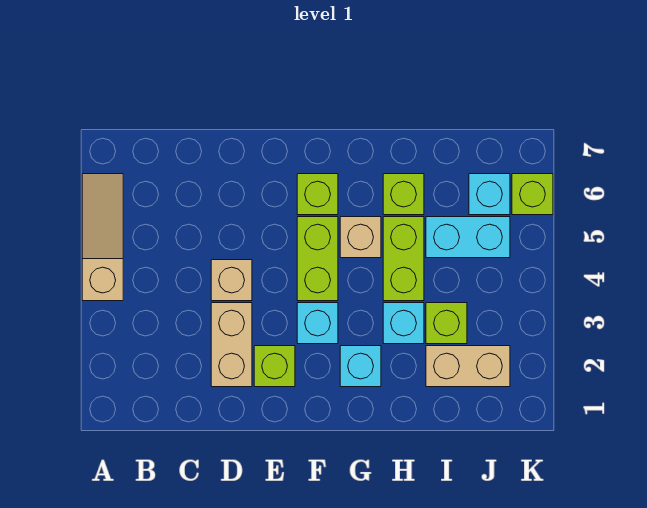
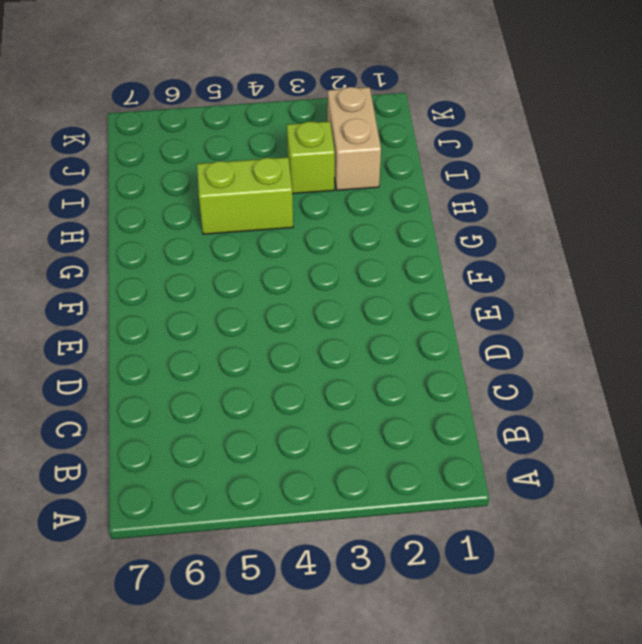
none -> tan 1x3 slope [82,174,123,301]
none -> tan 1x2 brick [211,303,252,387]
none -> tan 1x1 brick [211,260,252,301]

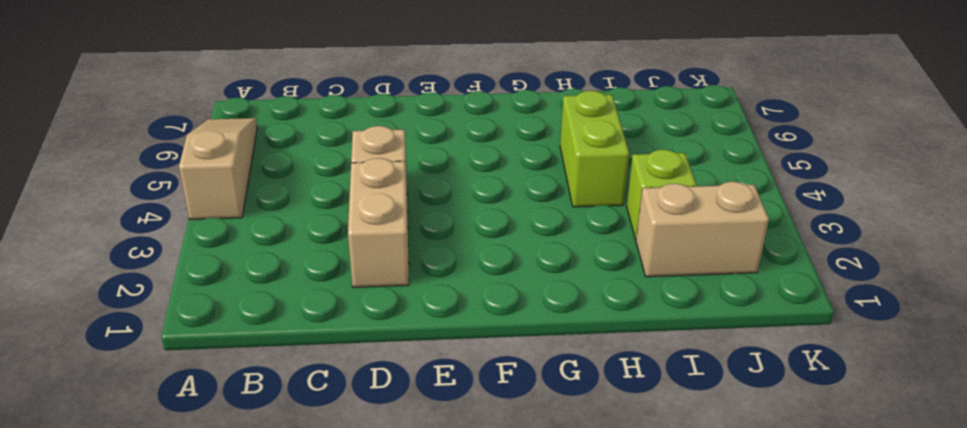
none -> lime 1x1 brick [254,346,295,387]
none -> cyan 1x1 brick [297,303,338,344]
none -> lime 1x2 brick [297,217,338,301]

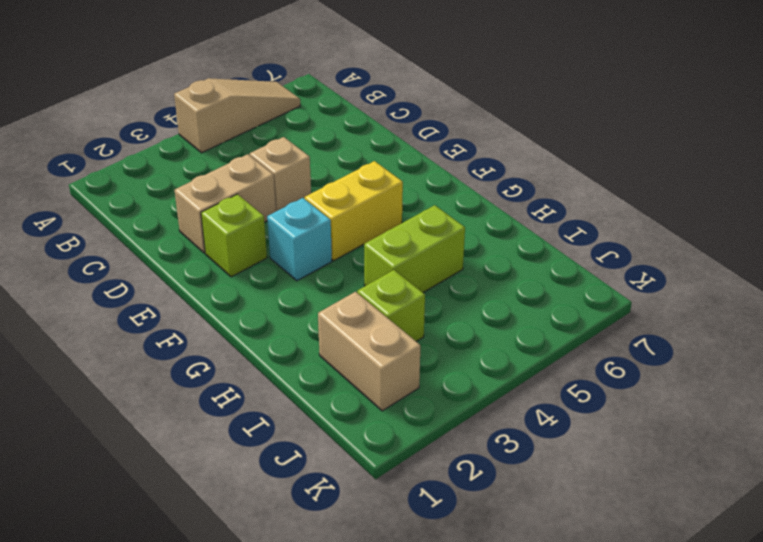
yellow 1x2 brick [305,161,403,260] -> lime 1x2 brick [297,217,338,301]
none -> lime 1x1 brick [297,174,338,215]
none -> cyan 1x1 brick [340,346,381,387]
none -> tan 1x1 brick [340,217,381,258]

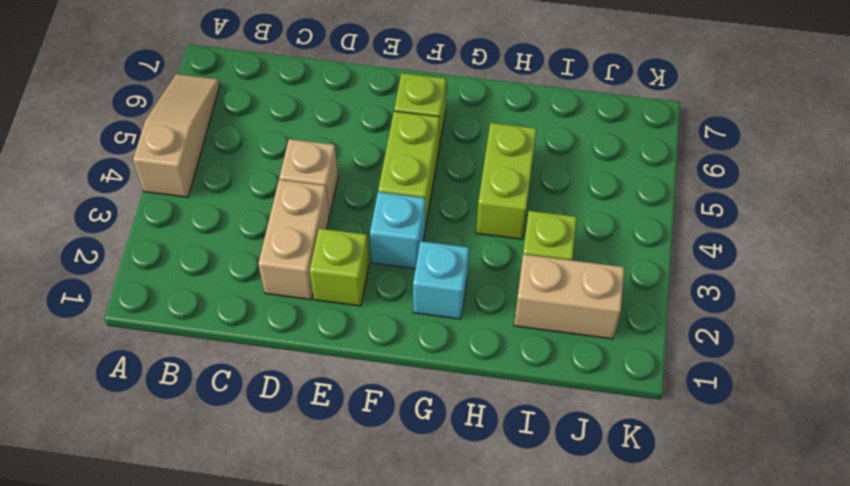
none -> tan 1x1 brick [340,217,381,258]
none -> cyan 1x1 brick [383,303,424,344]
none -> lime 1x1 brick [383,174,424,215]

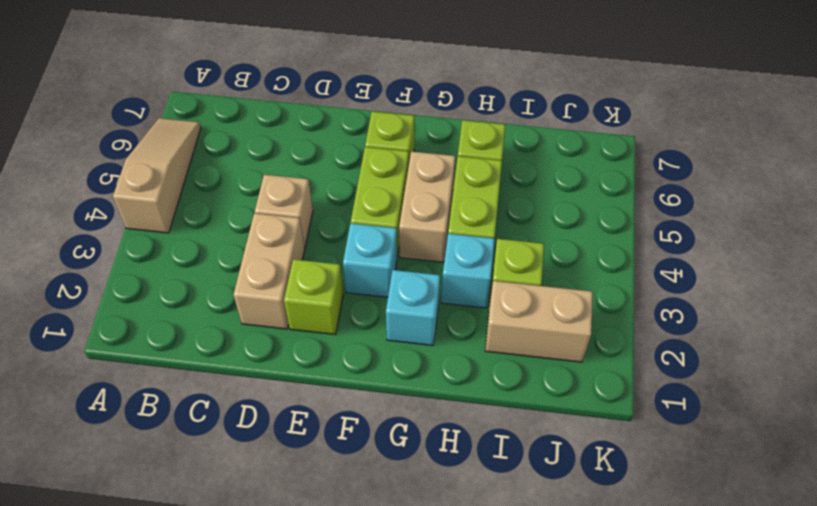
tan 1x2 brick [399,152,455,262] -> tan 1x1 brick [340,217,381,258]
none -> cyan 1x2 brick [426,217,510,258]
none -> cyan 1x1 brick [469,174,510,215]
none -> lime 1x1 brick [512,174,553,215]

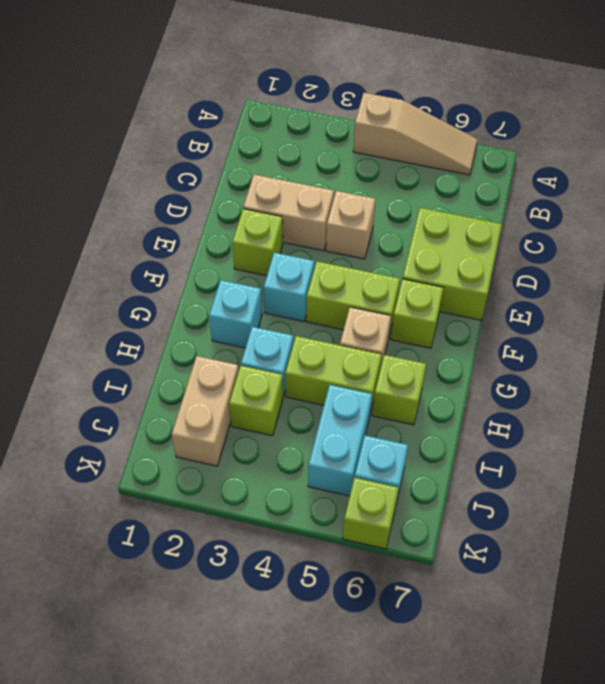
lime 2x2 brick [402,208,502,320] -> none

